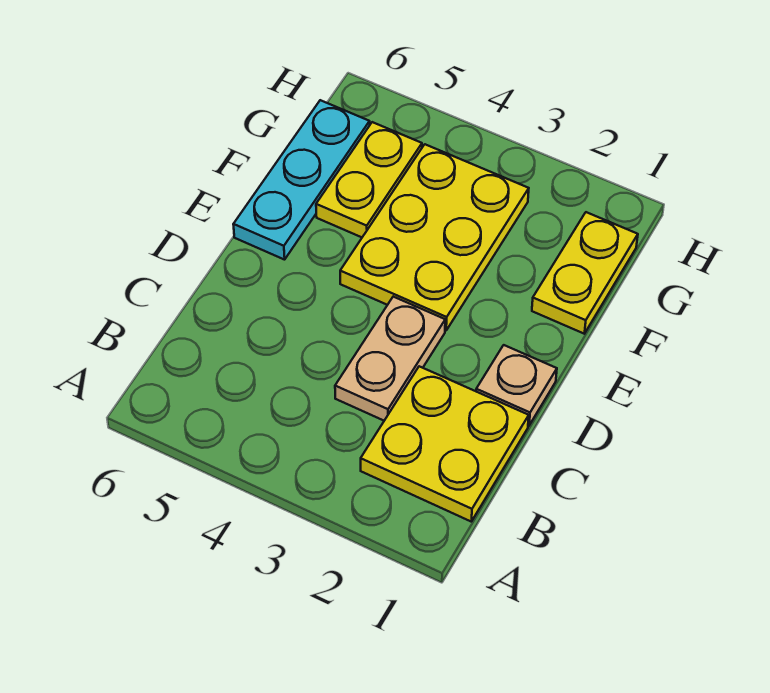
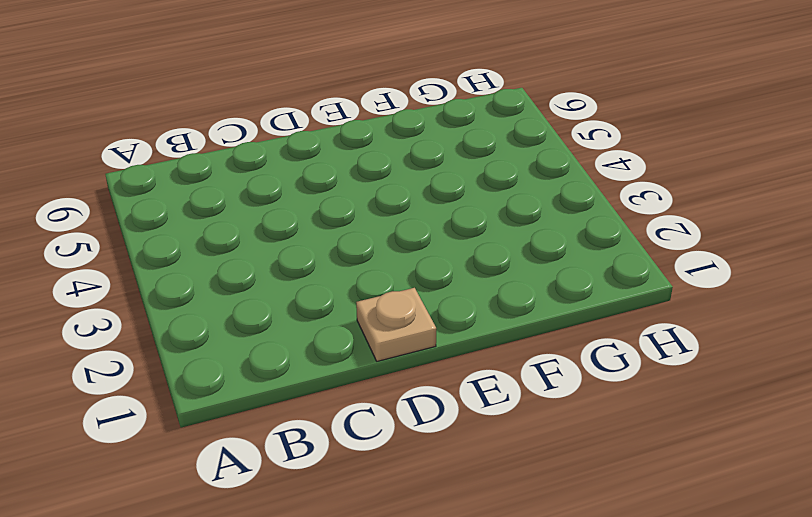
none -> yellow 2x2 plate [361,366,529,521]
none -> tan 1x2 plate [335,297,445,421]

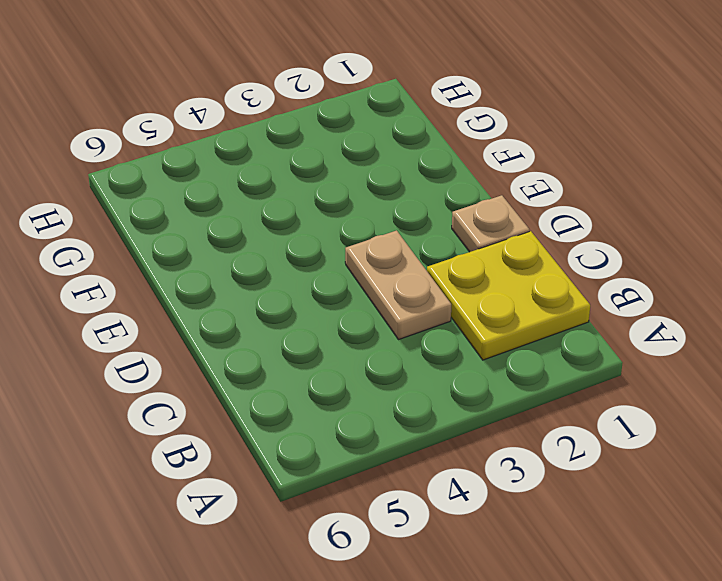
none -> yellow 2x3 plate [340,144,529,330]
none -> cyan 1x3 plate [233,100,370,260]

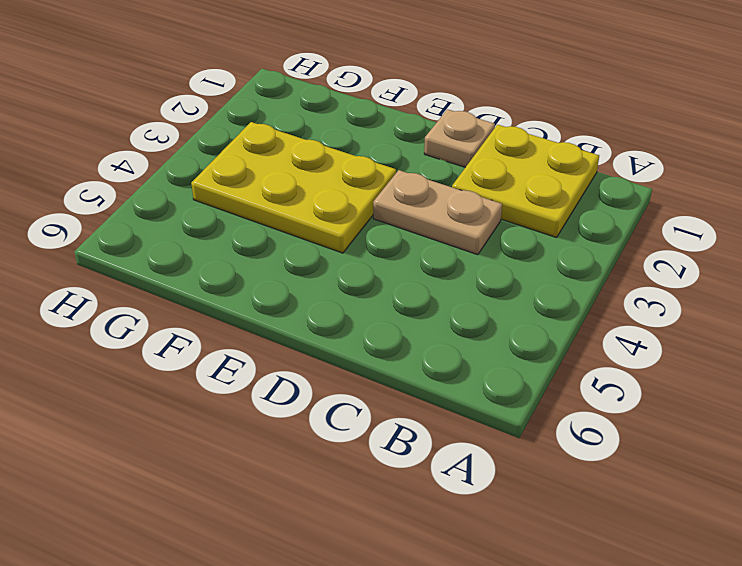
none -> cyan 1x3 plate [233,100,370,260]
none -> yellow 1x2 plate [532,212,638,334]

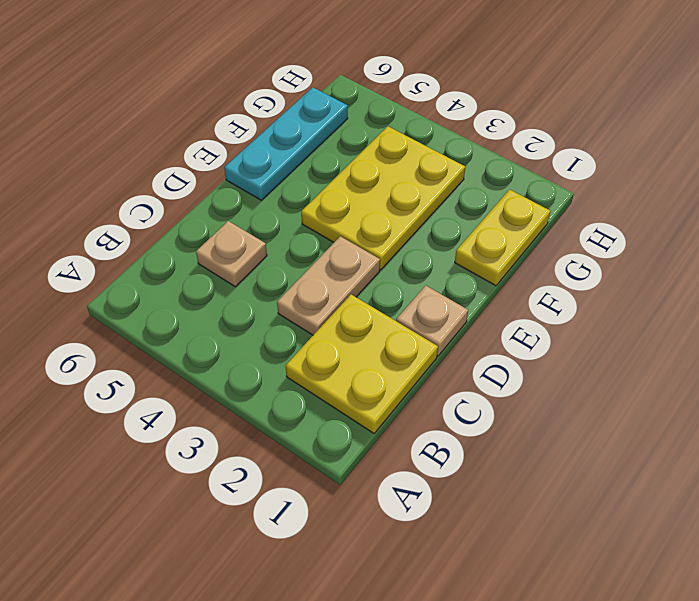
tan 1x1 plate [196,221,267,287] -> none
none -> yellow 1x2 plate [316,122,422,237]

